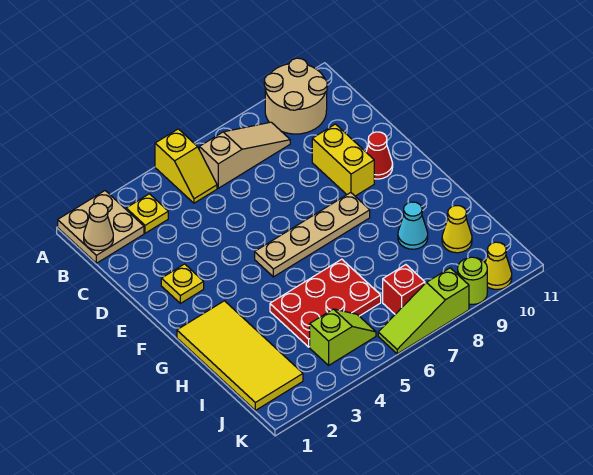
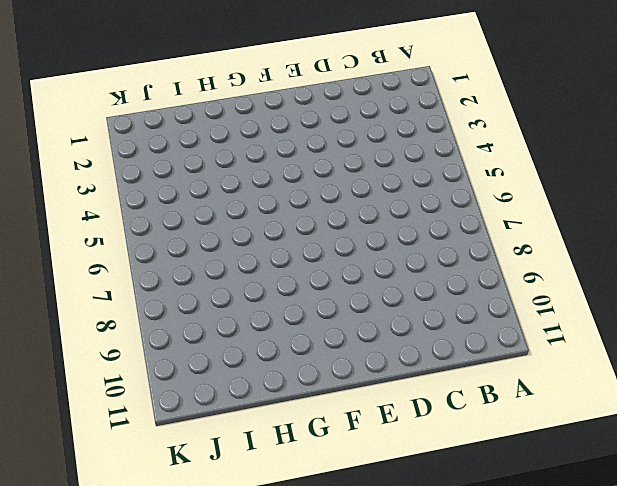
none -> tan 2x2 plate [58,191,144,263]
none -> yellow 1x2 slope [155,129,217,203]
none -> tan 2x2 round brick [264,58,327,134]

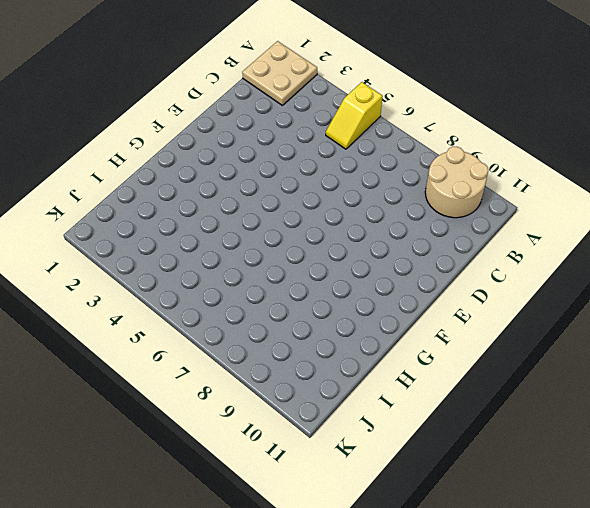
none -> yellow 1x1 plate [126,194,168,233]
none -> tan 1x3 slope [199,122,290,188]
none -> yellow 1x2 brick [312,124,374,196]

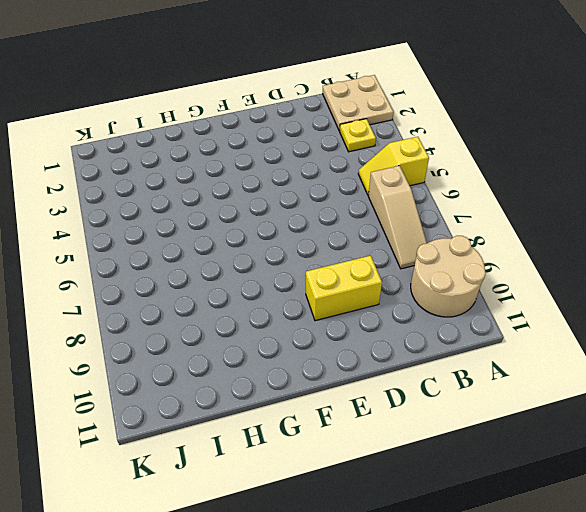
none -> yellow 1x1 plate [161,264,204,303]
none -> red 1x1 cone [366,132,393,179]
none -> tan 1x4 plate [255,193,370,277]

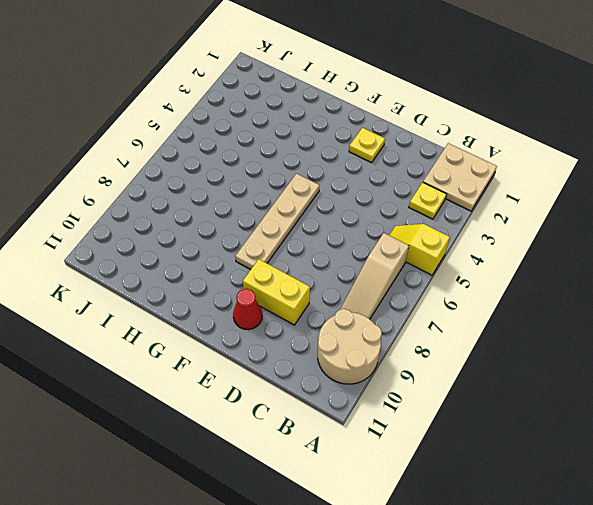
none -> yellow 2x4 tile [177,301,303,410]
none -> red 2x3 plate [270,259,381,347]
none -> cyan 1x1 cone [398,202,428,249]

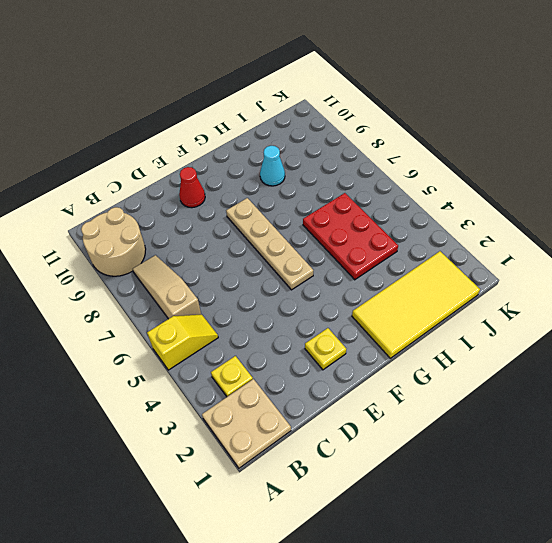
none -> yellow 1x2 brick [312,124,374,196]
none -> yellow 1x1 cone [442,206,472,253]
none -> lime 1x2 slope [310,309,376,365]

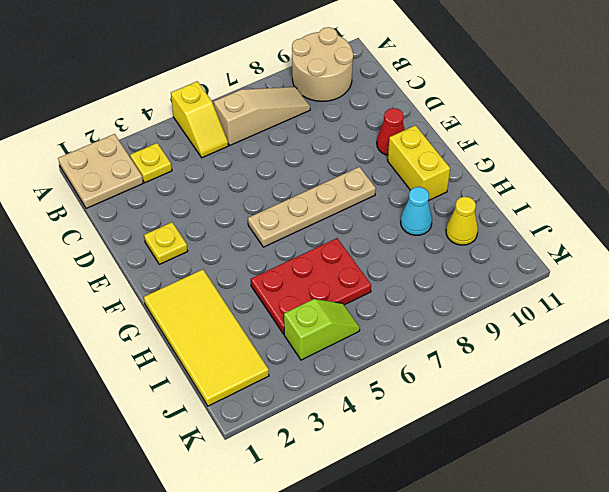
yellow 1x2 brick [388,125,450,201] -> yellow 1x2 brick moved to [312,124,374,196]
none -> red 1x1 brick [383,265,425,314]
none -> lime 1x3 slope [378,268,469,354]
none -> lime 1x1 round brick [458,257,487,304]

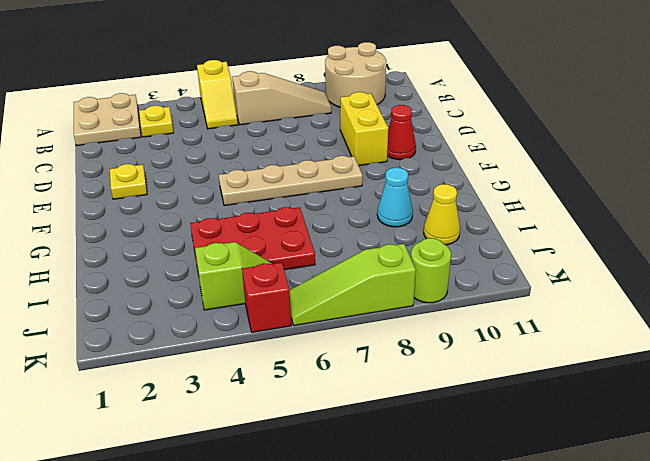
red 1x1 brick [242,262,291,332] -> red 1x1 brick moved to [383,265,425,314]
none -> yellow 2x4 tile [177,301,303,410]
none -> yellow 1x1 cone [485,242,512,289]
none -> tan 1x1 cone [84,203,113,251]

